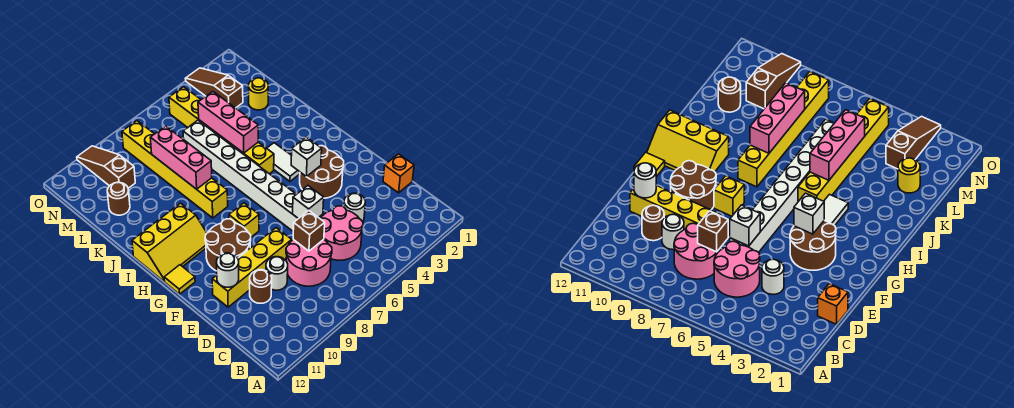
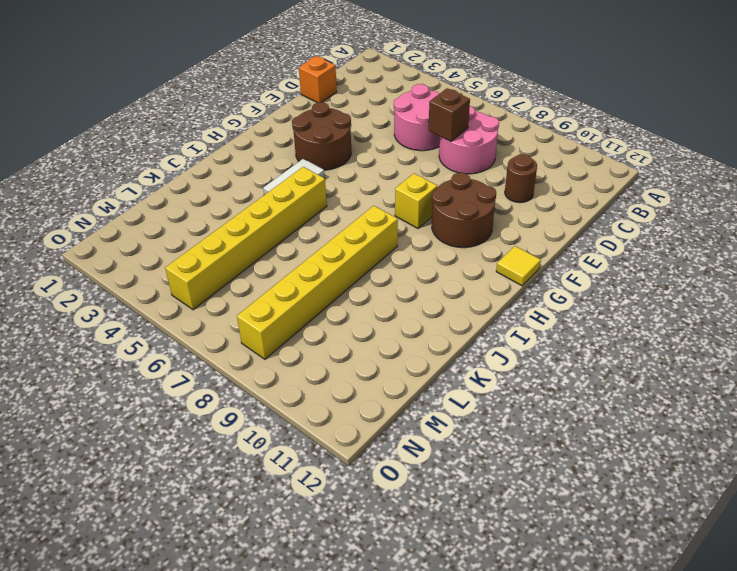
none -> white 1x1 round brick [344,193,365,222]
none -> white 1x1 round brick [266,257,288,290]
none -> white 1x8 brick [183,120,323,231]

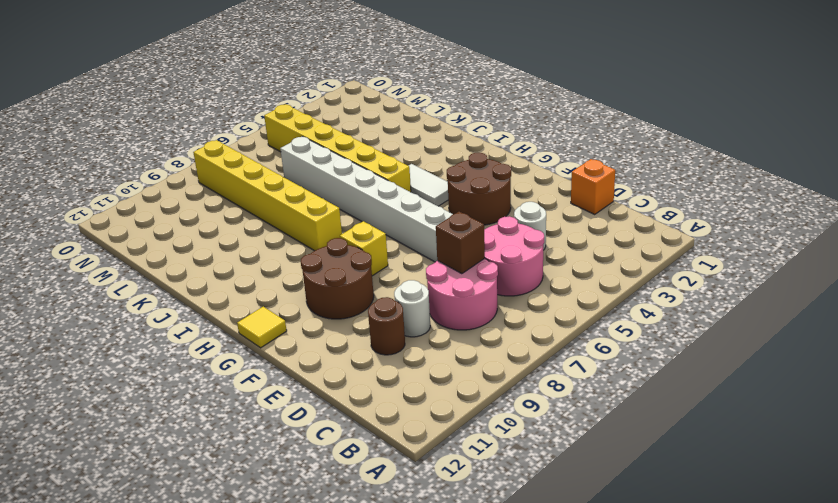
none -> yellow 1x4 brick [212,228,292,307]
none -> yellow 2x3 slope [132,203,207,281]
none -> yellow 1x1 round brick [248,78,268,110]

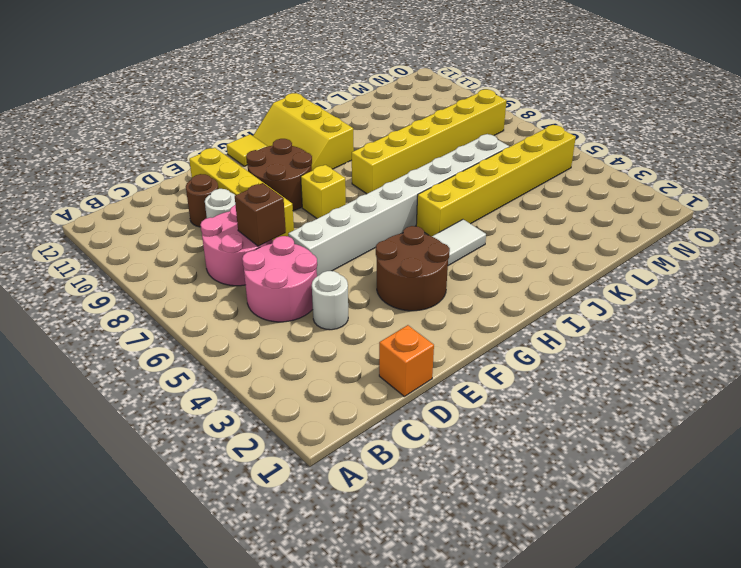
none -> yellow 1x1 round brick [248,78,268,110]
none -> brown 1x1 round brick [107,182,130,215]
none -> brown 1x3 slope [185,68,243,108]

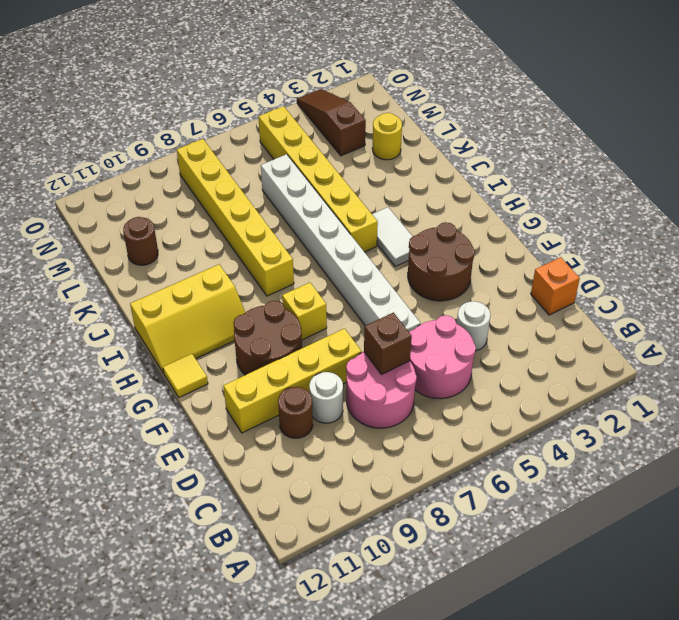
none -> brown 1x3 slope [77,146,135,188]
none -> white 1x1 brick [293,186,324,219]
none -> white 1x1 round brick [216,253,239,287]

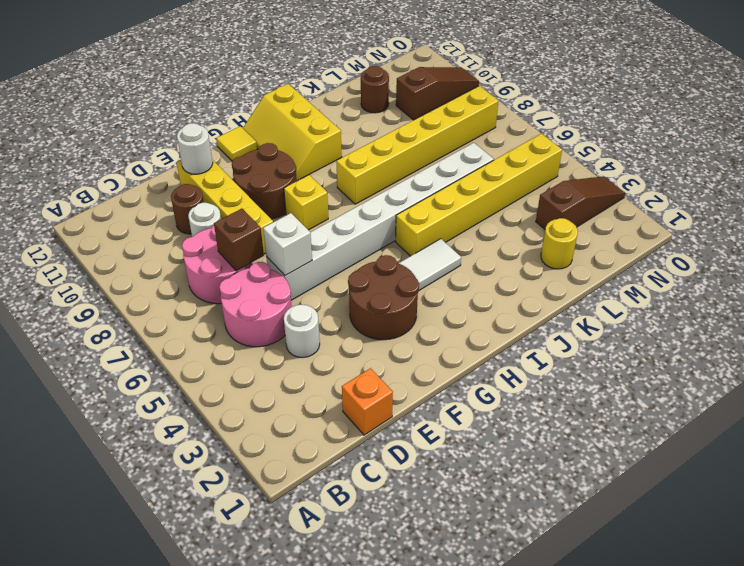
none -> white 1x1 brick [291,137,322,177]
none -> pink 1x3 brick [198,91,258,153]
none -> pink 1x3 brick [150,126,212,189]

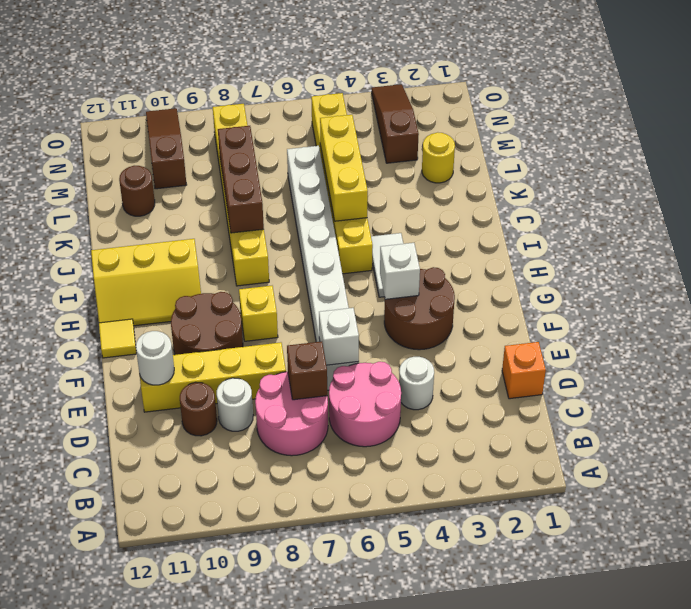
yellow 1x3 brick [320,115,368,221] -> pink 1x3 brick [198,91,258,153]
brown 1x3 brick [218,126,264,233] -> pink 1x3 brick [150,126,212,189]

